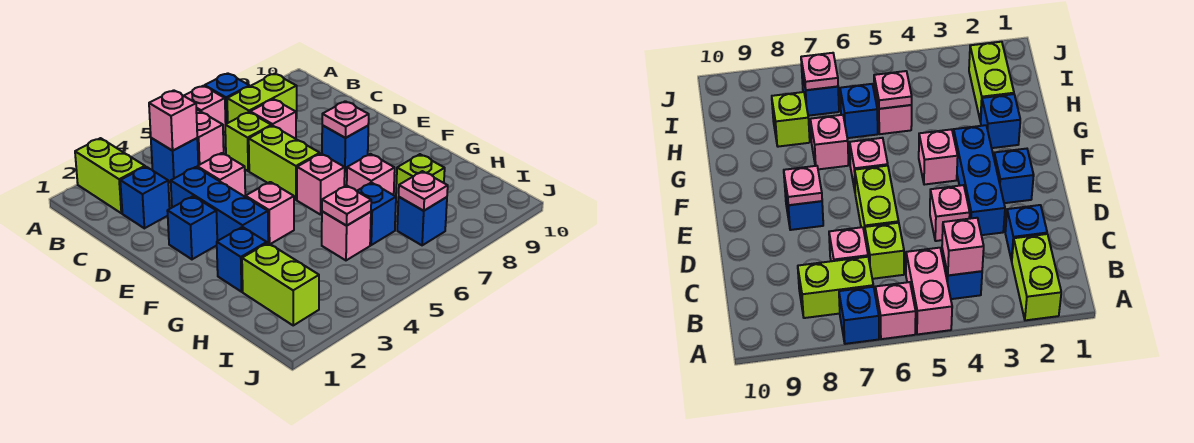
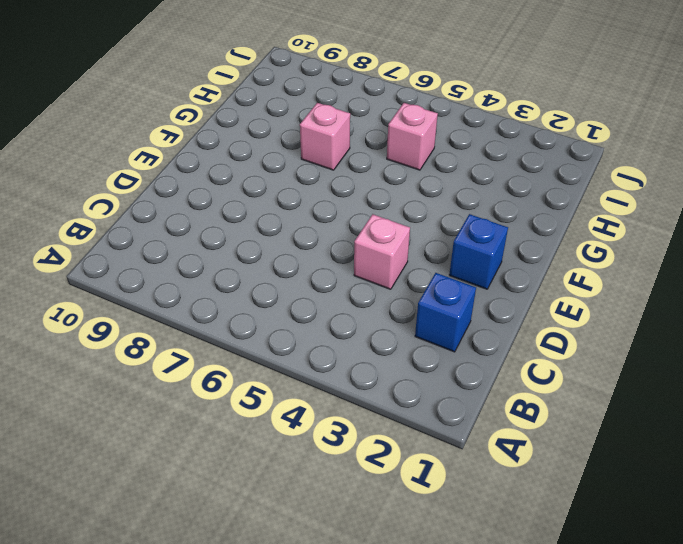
none -> lime 1x2 brick [75,138,145,213]
none -> pink 1x2 brick [196,109,224,165]
none -> pink 1x1 brick [184,86,226,132]

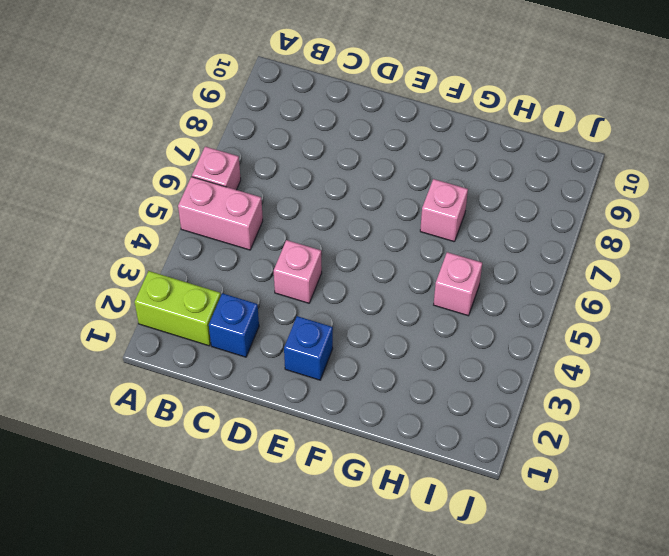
none -> blue 1x1 brick [205,73,249,124]
none -> blue 1x1 brick [151,138,198,183]
none -> lime 1x2 brick [227,74,297,123]

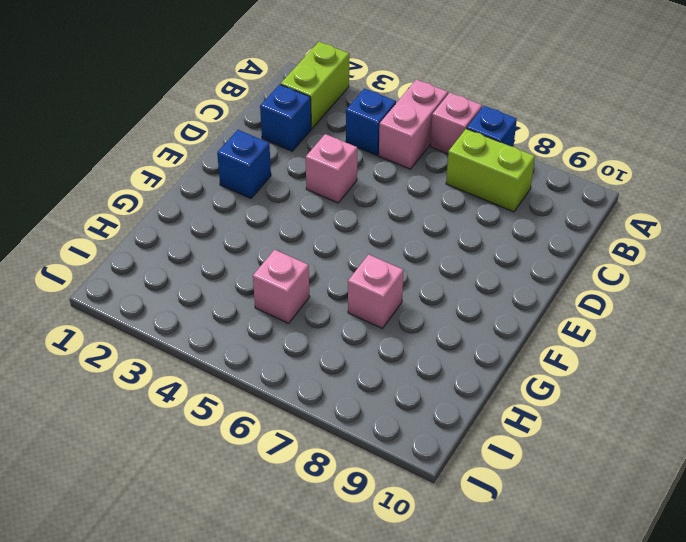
none -> lime 1x1 brick [225,112,271,171]
none -> pink 1x1 brick [250,99,296,139]
none -> blue 1x3 brick [171,167,268,243]

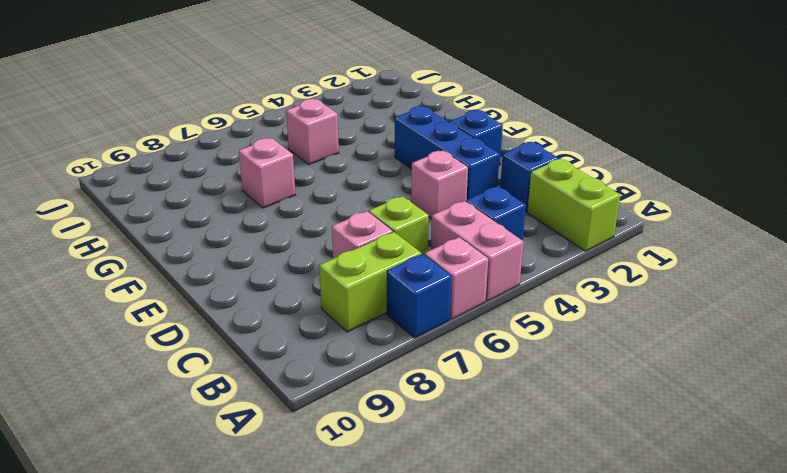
none -> lime 1x2 brick [249,126,320,200]
none -> blue 1x1 brick [322,125,368,172]
none -> pink 1x1 brick [246,182,294,244]

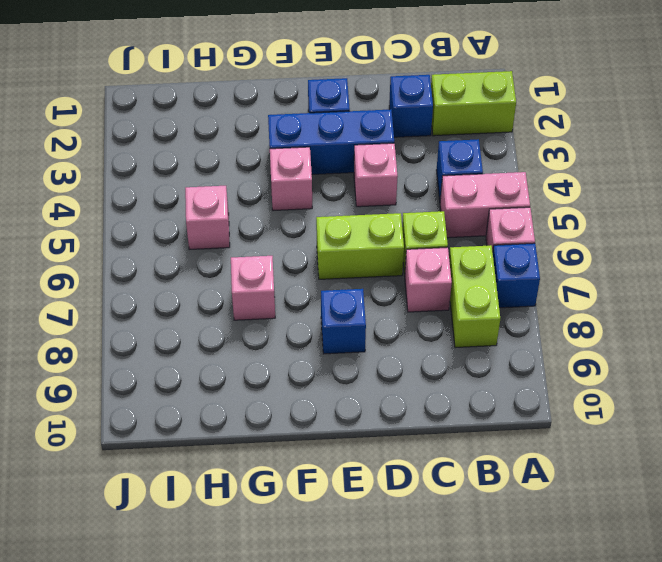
none -> pink 1x1 brick [297,154,345,215]
none -> blue 1x1 brick [217,227,267,292]
none -> lime 1x2 brick [242,243,319,325]

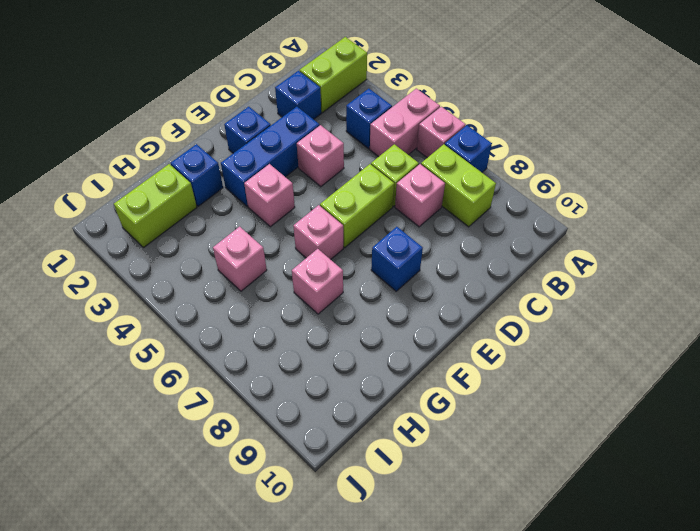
none -> blue 1x1 brick [357,183,396,245]
none -> lime 1x1 brick [396,154,445,202]
none -> blue 1x1 brick [397,197,447,245]

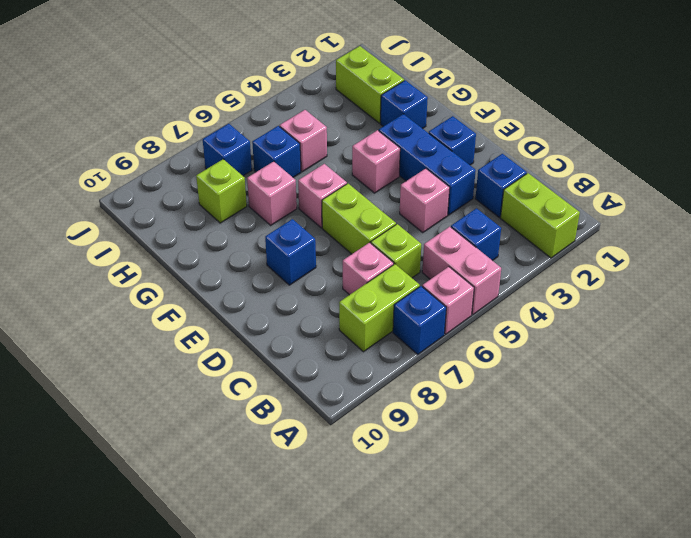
none -> pink 1x1 brick [149,90,197,151]
none -> pink 1x1 plate [322,101,369,138]
none -> pink 1x1 plate [322,185,371,226]

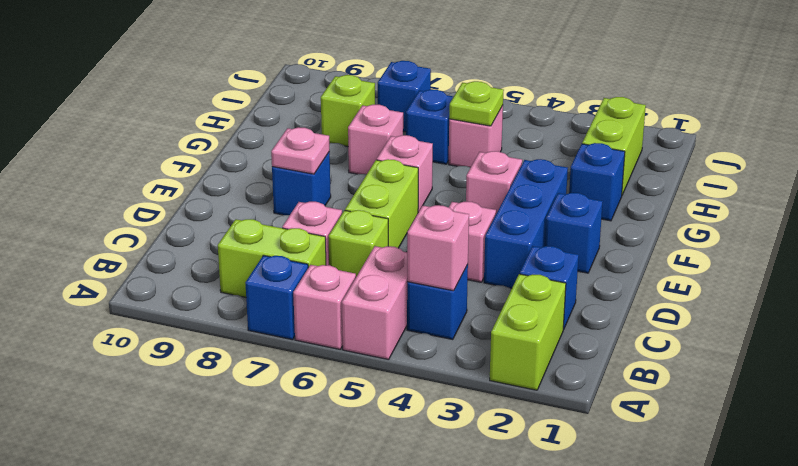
lime 1x1 plate [449,81,504,126] -> pink 1x1 plate [322,185,371,226]
none -> pink 1x1 plate [399,171,448,211]

